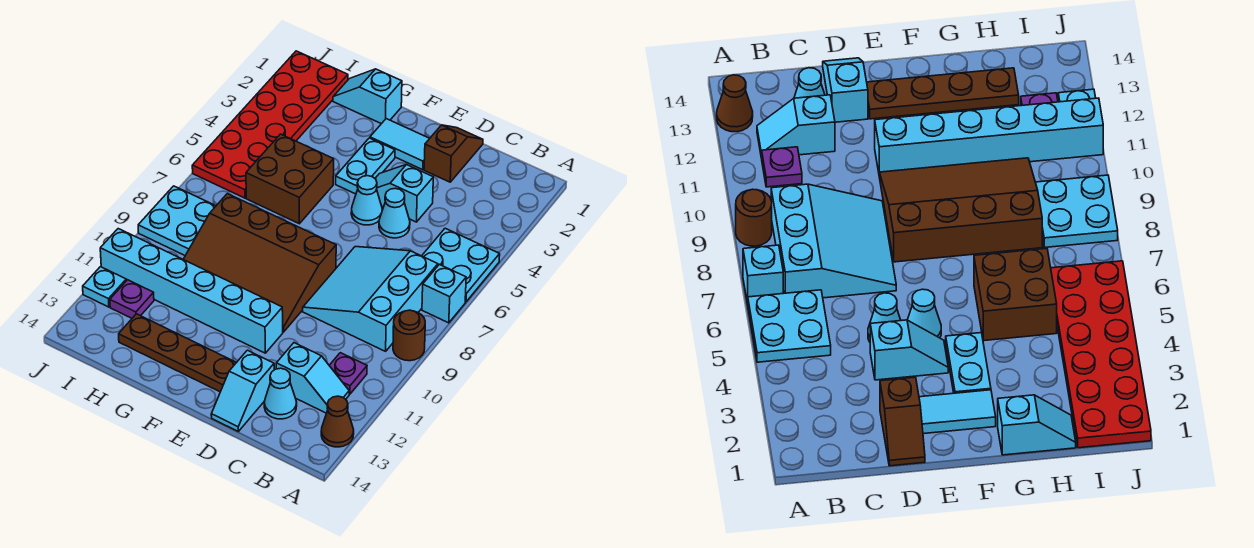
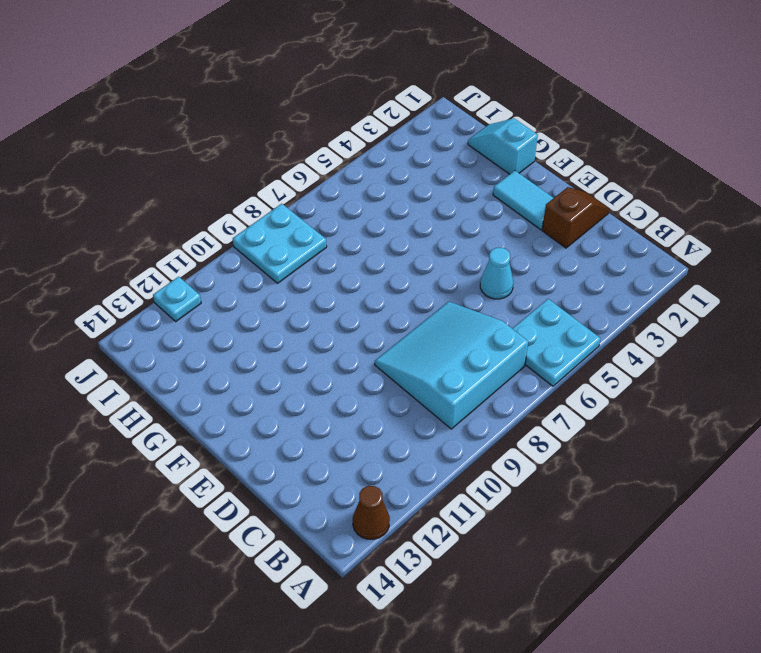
none -> cyan 1x1 brick [422,264,466,323]
none -> brown 1x1 round brick [393,310,425,361]
none -> purple 1x1 plate [329,353,367,394]

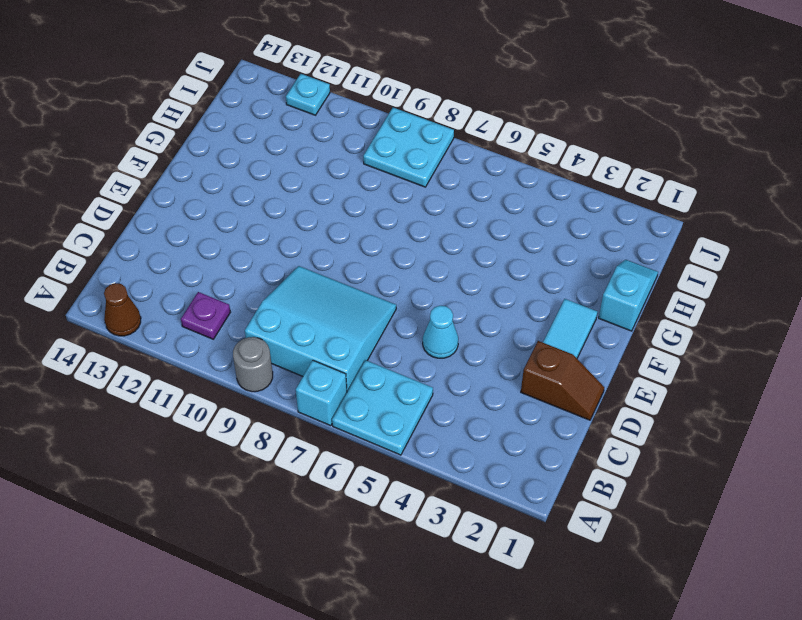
grey 1x1 round brick [233,337,273,392] -> brown 1x1 round brick [393,310,425,361]
none -> cyan 1x2 slope [276,343,349,413]
none -> cyan 1x1 cone [264,368,297,419]
none -> cyan 1x2 slope [375,164,433,222]

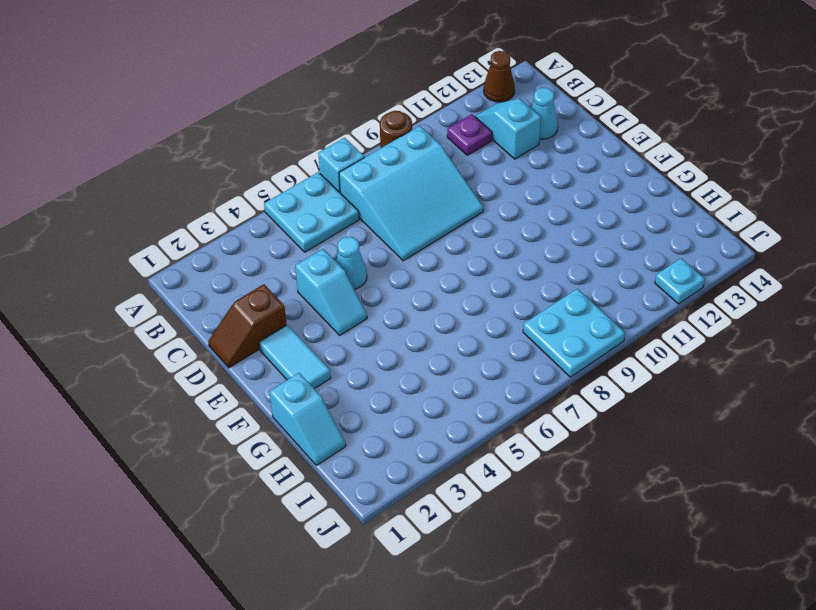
none -> cyan 1x2 slope [211,350,274,431]
none -> cyan 1x1 cone [351,176,382,225]
none -> brown 3x4 slope [183,194,336,332]

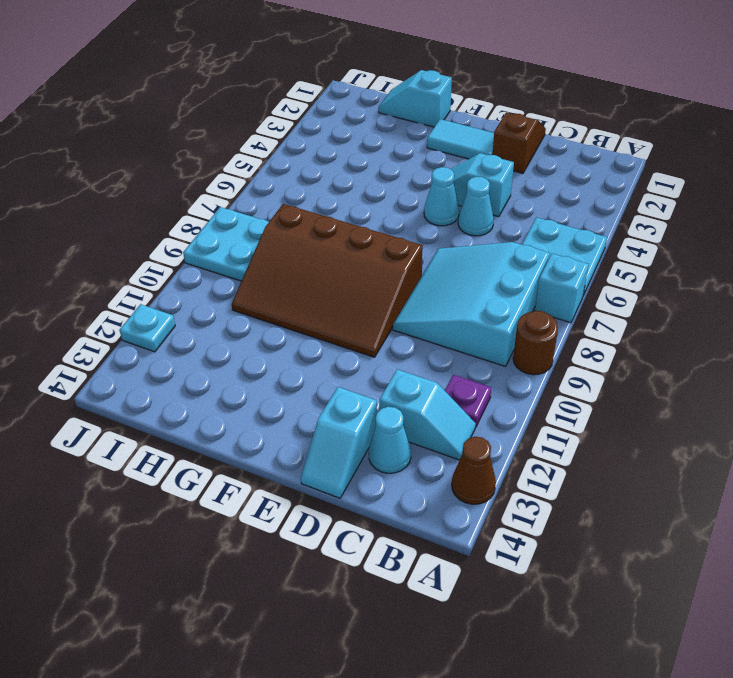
none -> cyan 1x6 brick [100,229,283,353]
none -> brown 1x4 plate [119,314,236,392]
none -> cyan 1x2 plate [336,138,395,194]

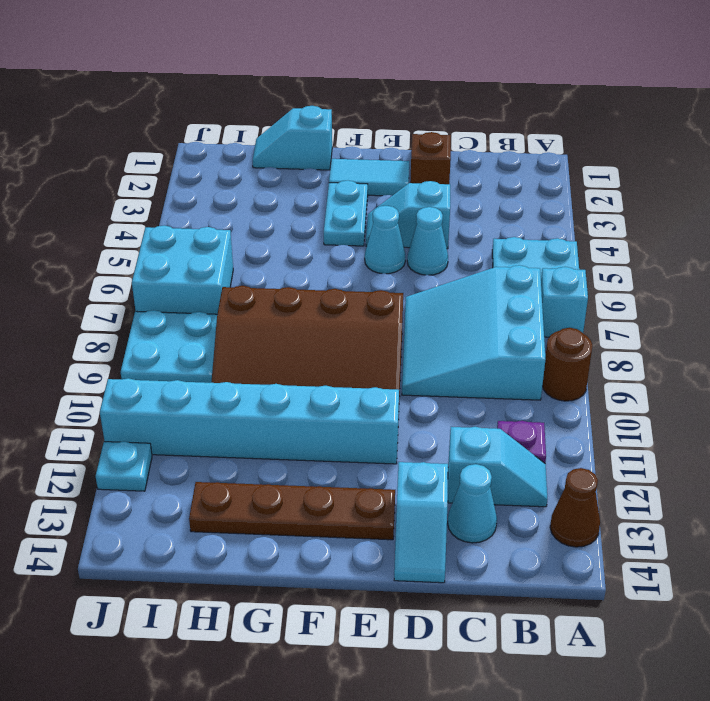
cyan 2x2 brick [132,226,233,314] -> red 2x6 plate [192,51,348,198]
none -> brown 2x2 brick [246,134,334,224]
none -> purple 1x1 plate [110,280,154,318]

